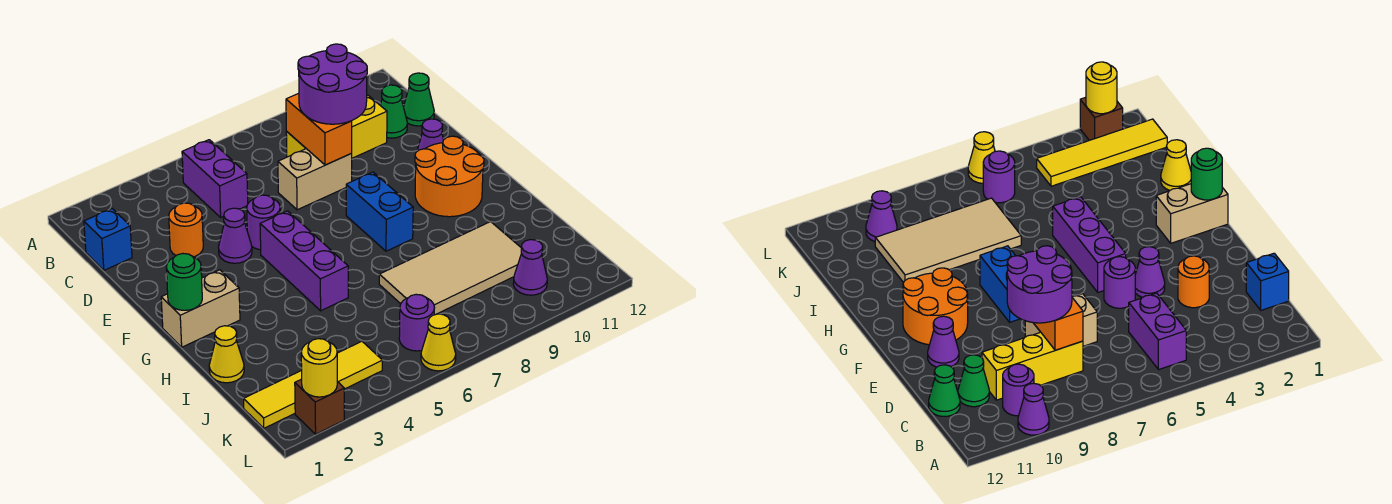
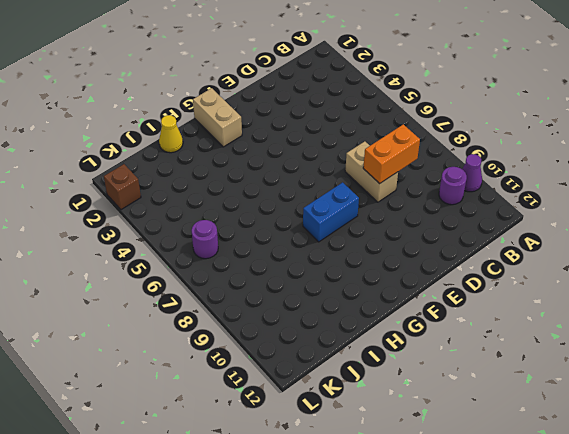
none -> purple 1x2 brick [182,140,248,217]
none -> blue 1x1 brick [84,209,132,270]
none -> yellow 1x3 brick [286,95,387,158]

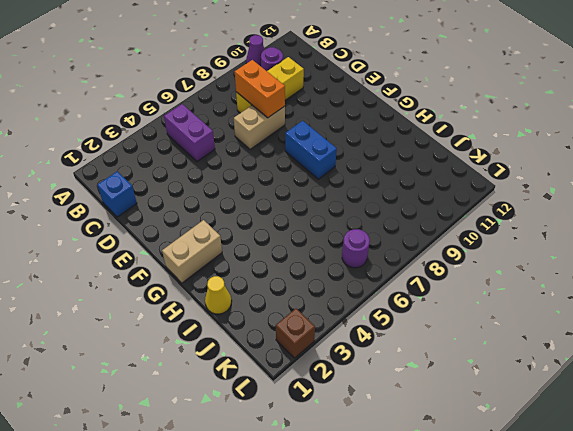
none -> green 1x1 cone [380,85,407,138]
none -> green 1x1 cone [404,73,434,126]
none -> orange 1x1 round brick [169,203,203,257]

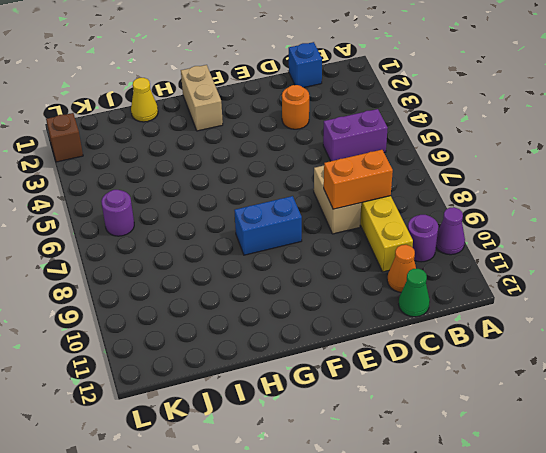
orange 1x1 cone [387,245,416,292] -> green 1x1 cone [380,85,407,138]
none -> purple 1x1 cone [219,208,252,263]
none -> purple 1x1 round brick [247,195,280,250]
none -> purple 1x1 cone [417,119,444,151]

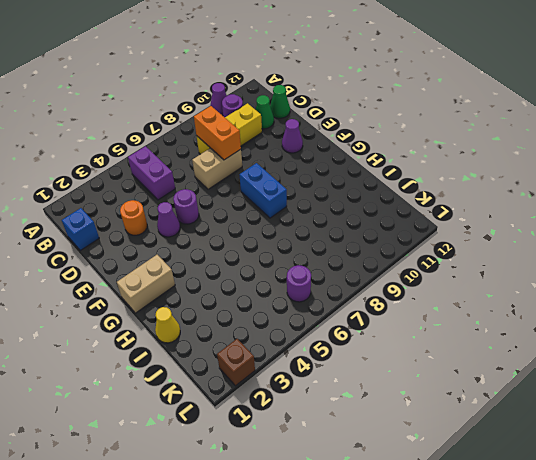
none -> purple 1x3 brick [260,211,348,311]
none -> orange 2x2 round brick [415,136,484,217]
none -> tan 2x4 tile [379,222,521,315]

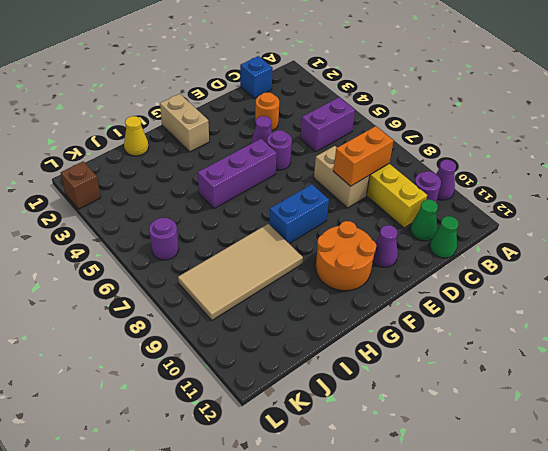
tan 2x4 tile [178,224,303,320] -> tan 2x4 tile turned to [379,222,521,315]
none -> yellow 1x4 tile [244,341,382,428]
none -> purple 1x1 cone [513,240,547,295]
none -> yellow 1x1 cone [421,314,456,371]

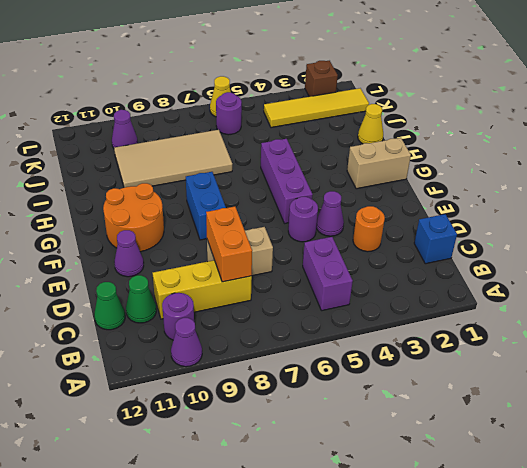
none -> green 1x1 round brick [166,254,202,310]
none -> yellow 1x1 round brick [301,339,337,397]
none -> purple 2x2 round brick [298,44,367,124]

